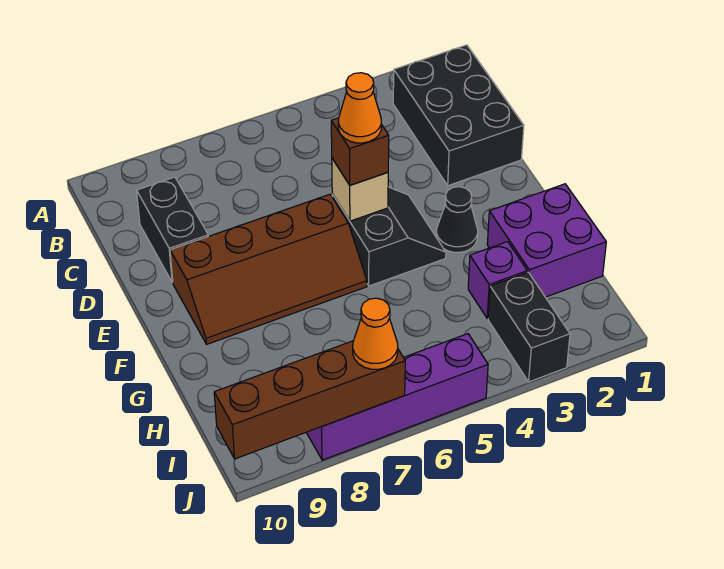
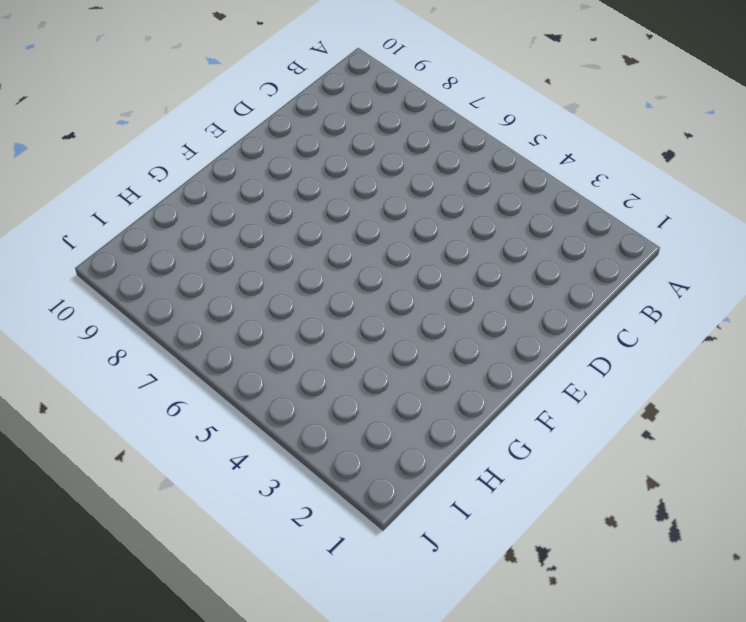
none -> black 2x3 brick [393,45,524,186]
none -> black 1x2 brick [137,177,208,283]
none -> black 2x2 slope [332,187,446,286]

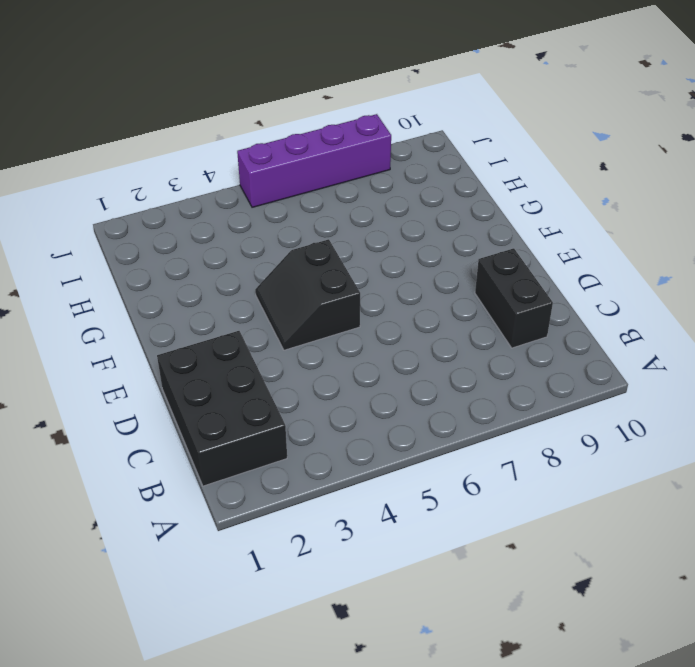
none -> brown 2x4 slope [170,194,367,344]
none -> black 1x1 cone [436,187,478,252]
none -> purple 2x2 brick [487,184,606,297]

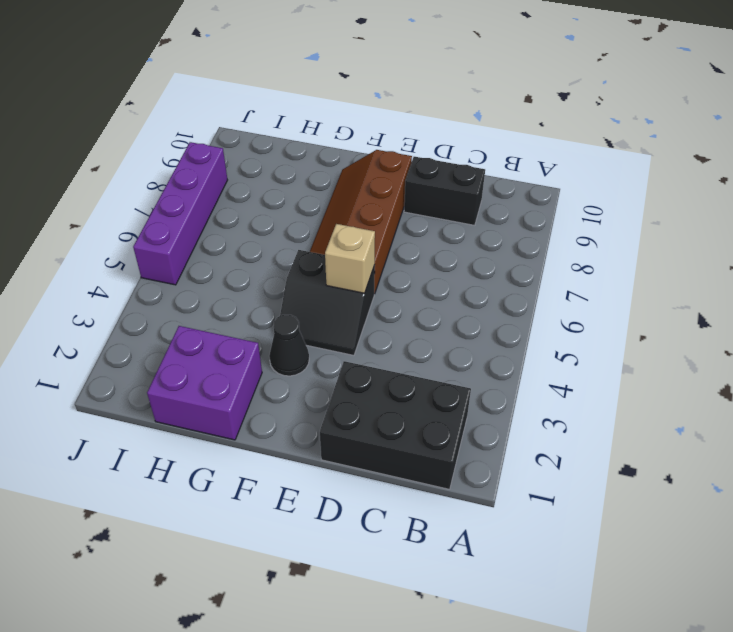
none -> purple 1x1 brick [468,242,527,318]
none -> black 1x2 brick [488,272,570,382]
none -> brown 1x4 brick [214,341,405,459]

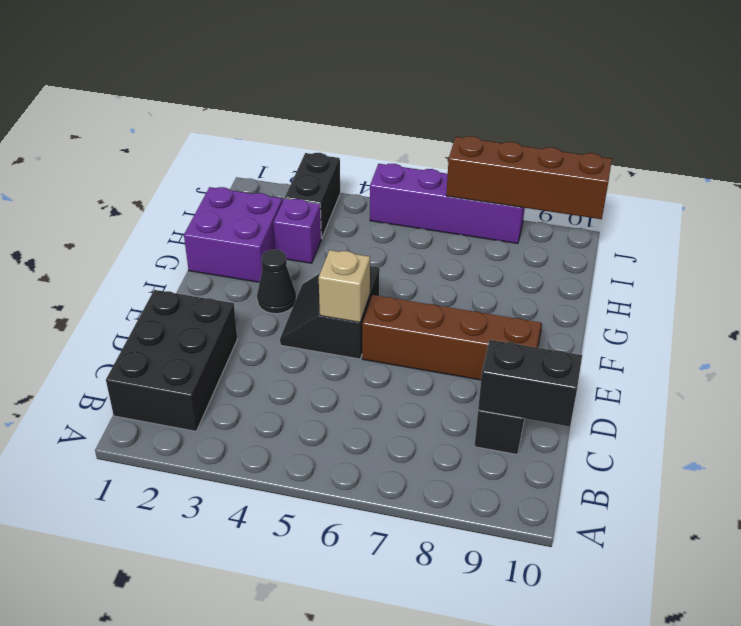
black 1x2 brick [478,340,582,426] -> none
none -> brown 1x1 brick [331,118,389,185]
none -> orange 1x1 cone [353,298,398,369]
none -> orange 1x1 cone [338,73,381,143]

